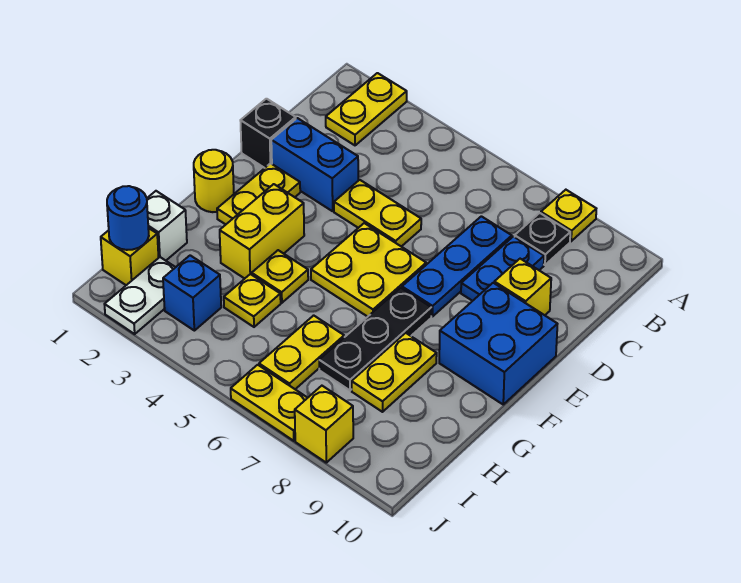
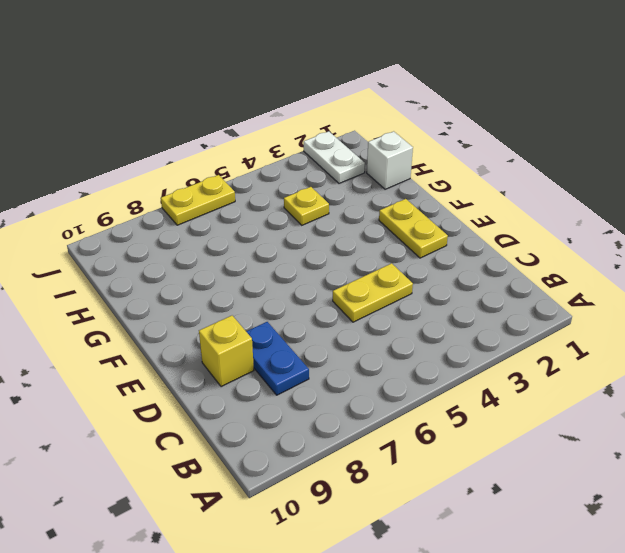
none -> yellow 1x2 plate [326,73,407,145]
none -> yellow 1x1 plate [541,190,596,241]
none -> black 1x1 plate [515,213,570,265]

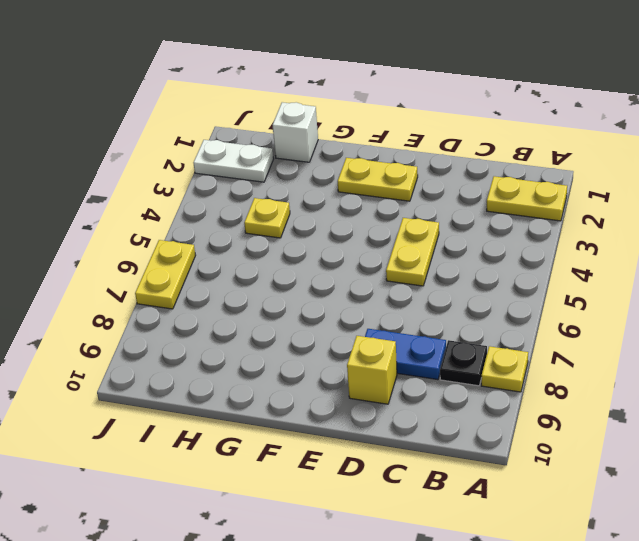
none -> blue 1x3 plate [402,216,512,317]
none -> black 1x1 brick [240,99,296,168]
none -> blue 1x2 brick [271,118,358,211]

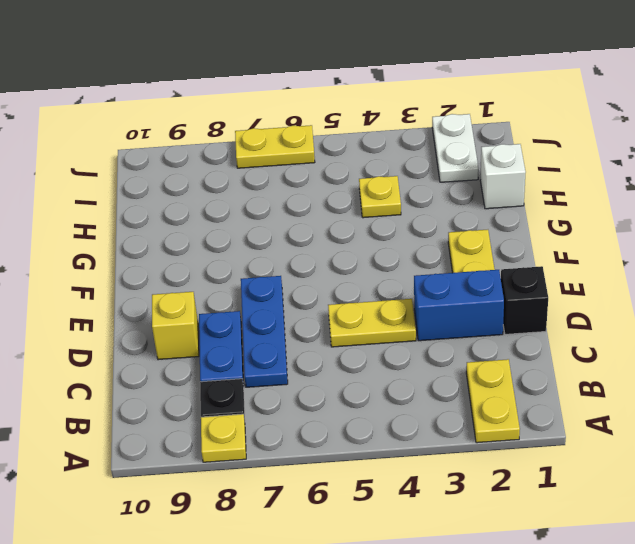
none -> yellow 2x2 plate [311,223,426,317]
none -> blue 2x2 brick [439,283,557,404]
none -> yellow 1x1 round brick [194,150,234,212]

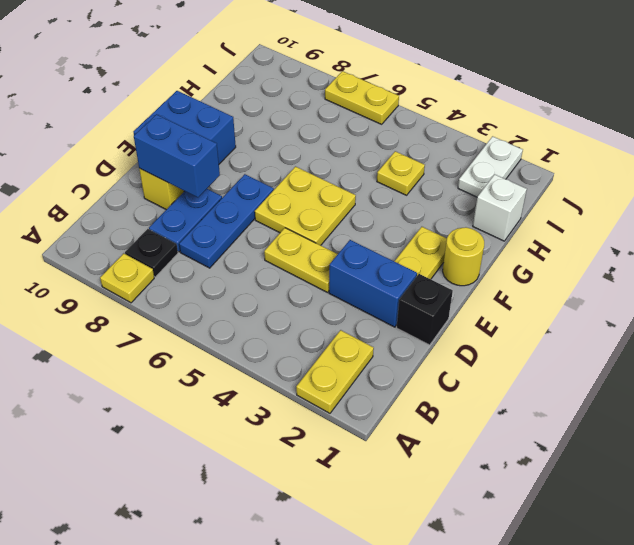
blue 1x2 brick [134,114,220,197] -> none
none -> yellow 1x2 brick [220,184,304,279]
none -> black 1x3 plate [319,288,431,390]
none -> yellow 1x1 plate [252,250,308,303]

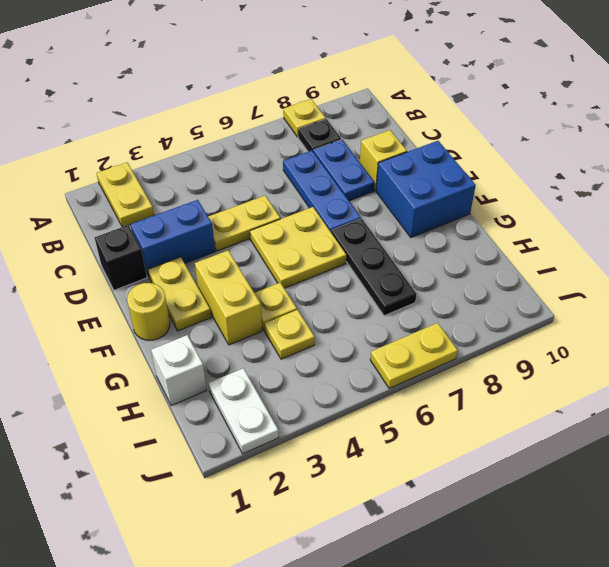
none -> yellow 1x2 plate [352,333,437,412]
none -> yellow 1x2 plate [259,315,344,389]
none -> yellow 1x1 brick [101,228,159,285]

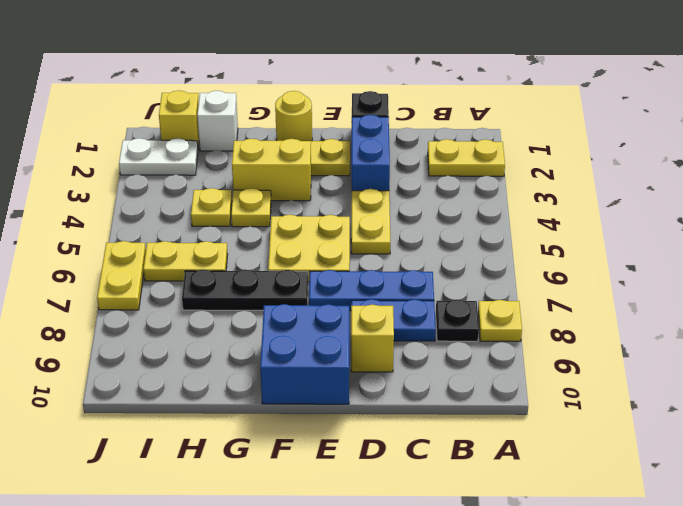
none -> yellow 1x2 plate [352,333,437,412]
none -> blue 1x1 brick [163,255,221,331]
none -> yellow 1x1 brick [295,386,353,463]

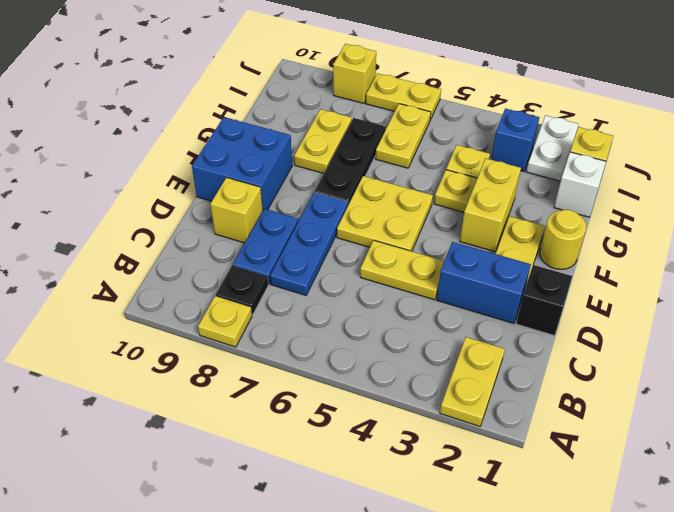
none -> blue 1x1 round brick [107,186,149,250]

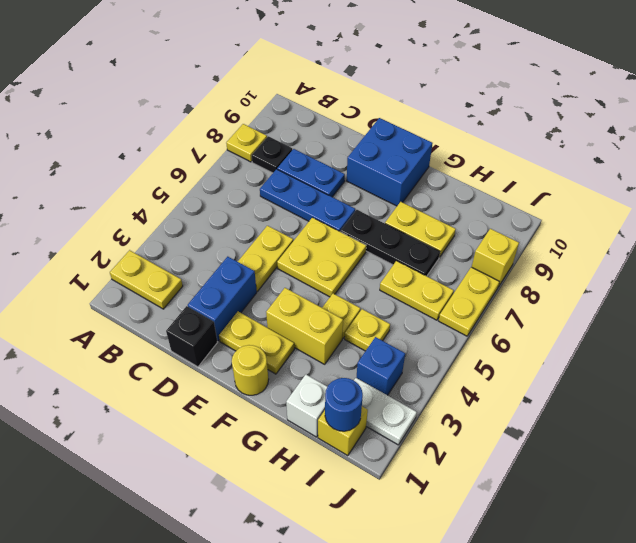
none -> yellow 1x1 brick [494,259,551,315]

